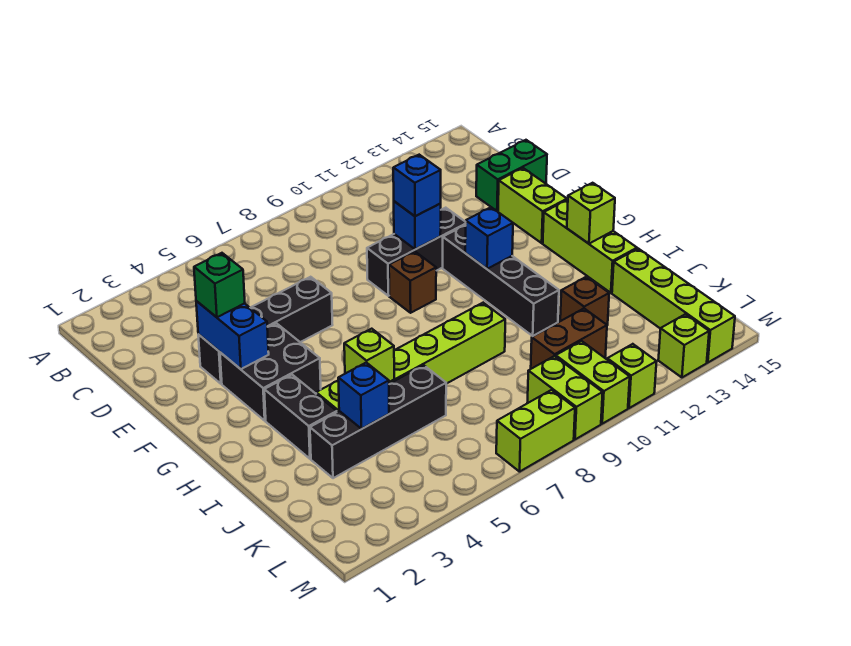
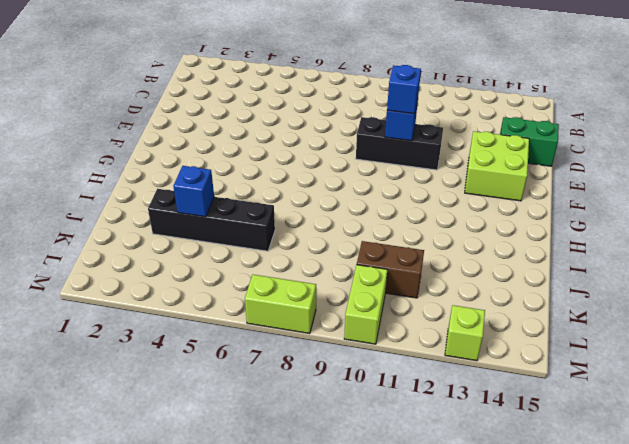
lime 2x2 brick [465,131,529,201] -> lime 1x2 brick [498,168,567,243]
none -> black 1x4 brick [198,277,332,384]
none -> black 2x2 brick [220,323,321,421]
none -> brown 1x1 brick [389,251,436,313]

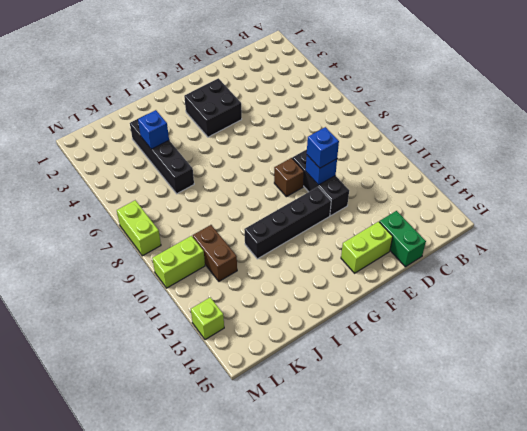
none -> black 1x4 brick [198,277,332,384]
none -> lime 1x3 brick [543,200,637,293]
none -> black 1x2 brick [264,375,337,459]

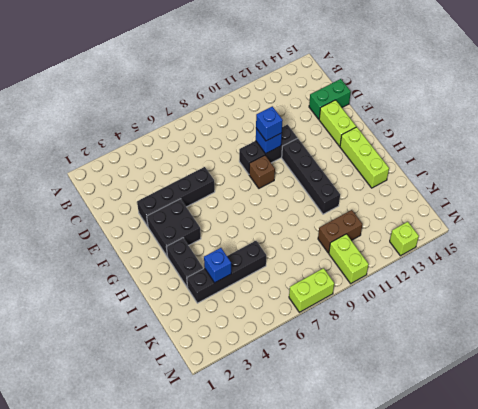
none -> lime 1x6 brick [316,303,505,412]
none -> brown 1x1 brick [560,277,609,325]
none -> lime 1x4 brick [612,249,735,363]

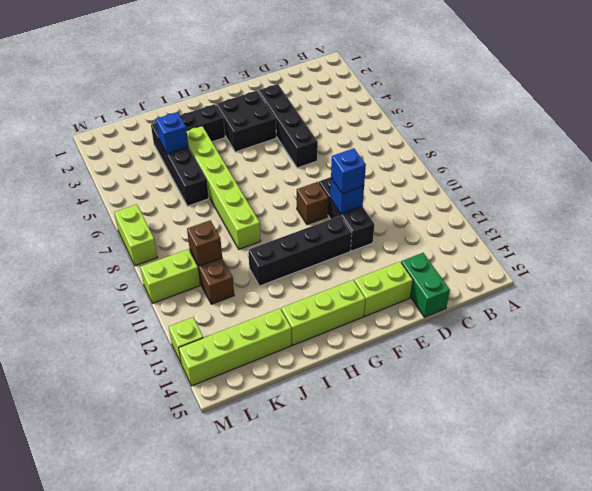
brown 1x1 brick [187,220,222,266] -> brown 1x1 brick moved to [560,277,609,325]
none -> lime 1x2 brick [527,356,603,439]
none -> lime 1x1 brick [607,344,657,408]
none -> blue 1x2 brick [196,301,269,369]

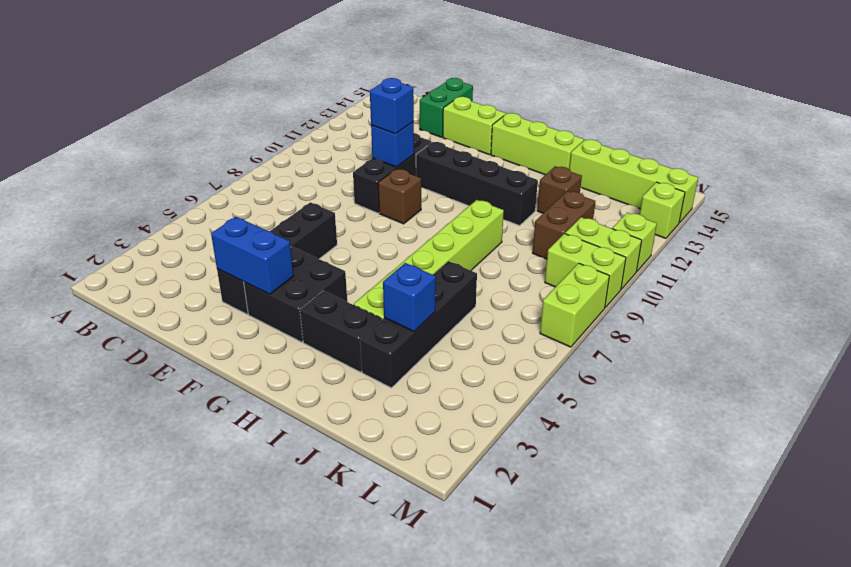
none -> blue 1x1 brick [465,207,513,269]
none -> lime 1x1 brick [567,183,615,244]
none -> lime 1x1 brick [344,329,394,382]

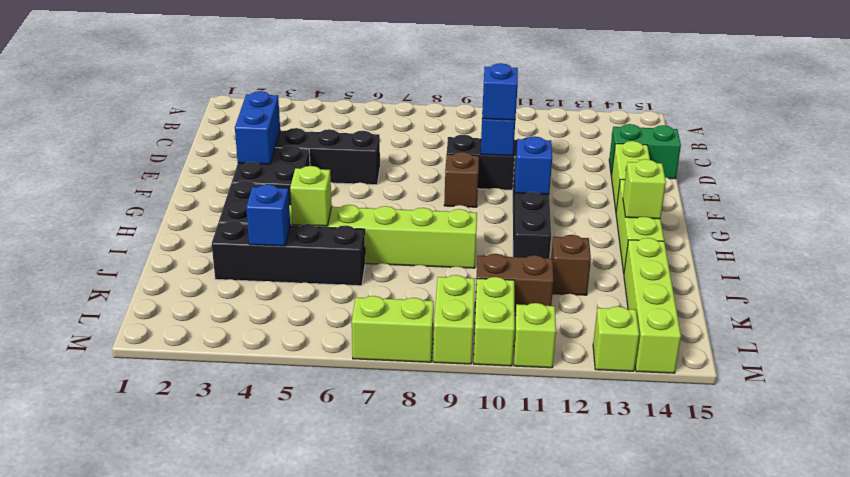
none -> green 1x1 brick [194,253,245,317]

